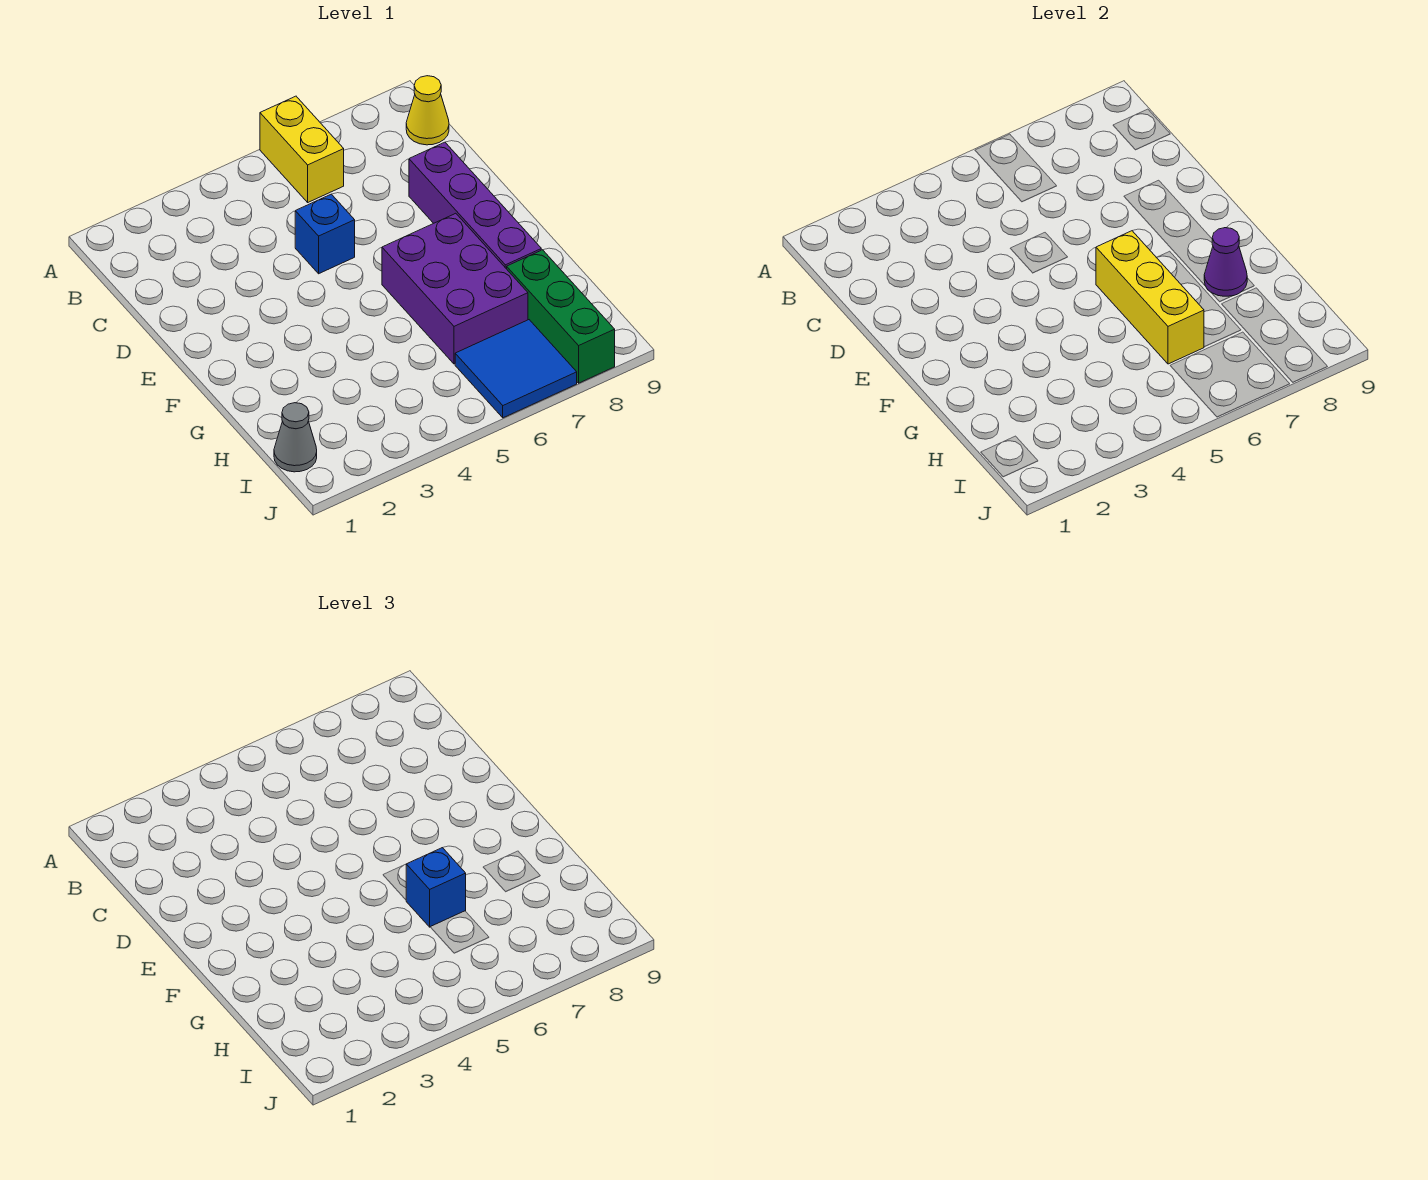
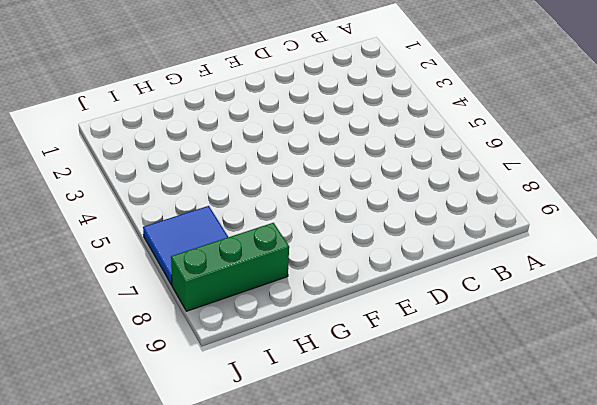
none -> yellow 1x2 brick [260,96,344,202]
none -> yellow 1x1 cone [406,76,449,145]

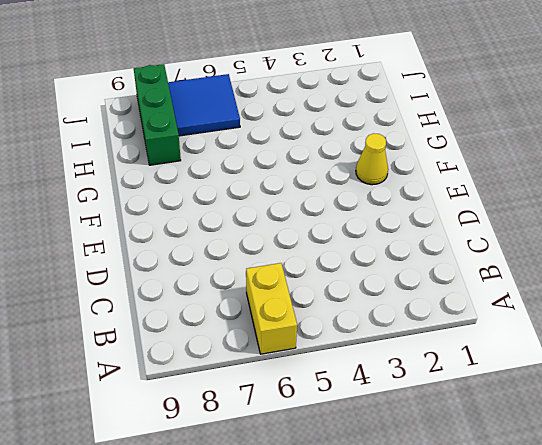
yellow 1x1 cone [356,133,388,185] -> yellow 1x1 cone moved to [406,76,449,145]
none -> blue 1x1 brick [295,194,355,274]
none -> purple 1x4 brick [409,142,541,269]

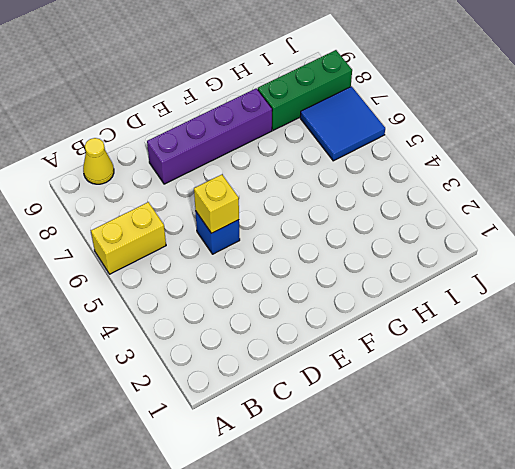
yellow 1x1 brick [194,175,239,233] -> none
none -> purple 2x3 brick [382,213,528,364]
none -> grey 1x1 cone [274,403,317,472]

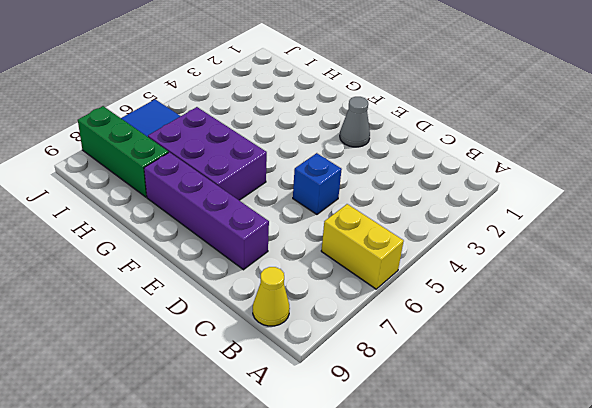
grey 1x1 cone [340,97,370,147] -> grey 1x1 cone moved to [274,403,317,472]
none -> yellow 1x3 brick [1096,231,1204,364]
none -> purple 1x1 cone [1204,228,1247,296]

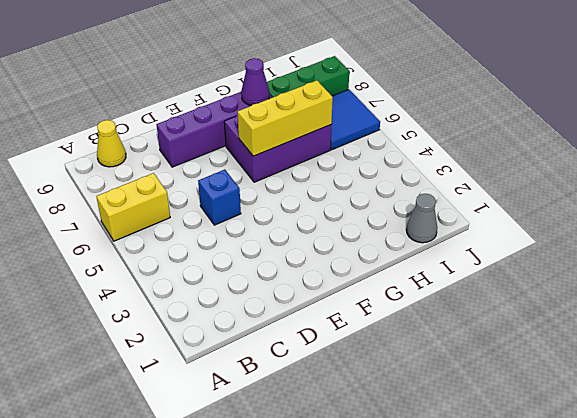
none -> blue 1x1 brick [406,848,466,927]

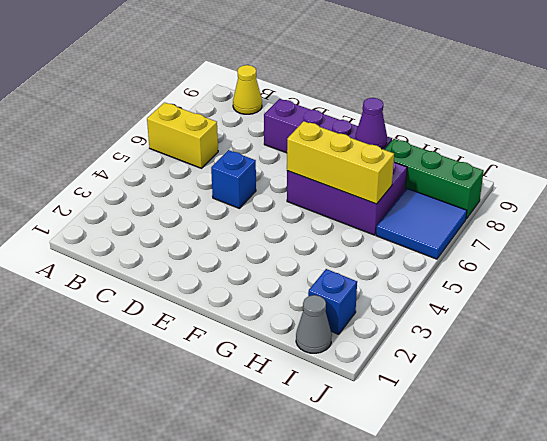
blue 1x1 brick [308,269,357,334] -> blue 1x1 brick moved to [406,848,466,927]

